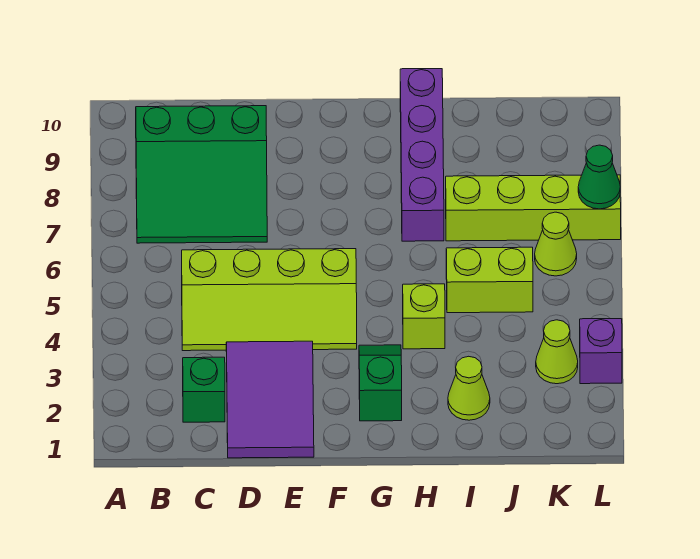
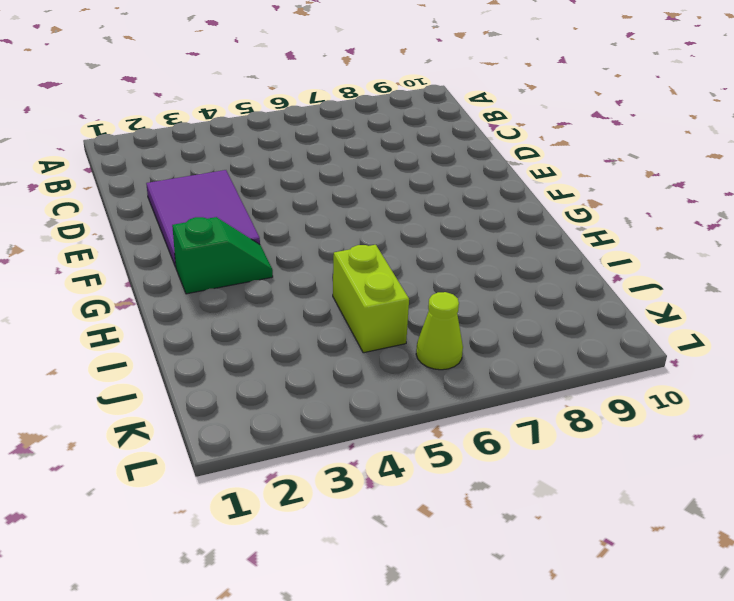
purple 2x3 tile [146,170,260,267] -> purple 2x3 tile turned to [226,341,314,458]
none -> green 3x3 slope [136,106,267,243]
none -> green 1x1 brick [183,357,225,422]
none -> lime 2x4 slope [182,249,357,351]

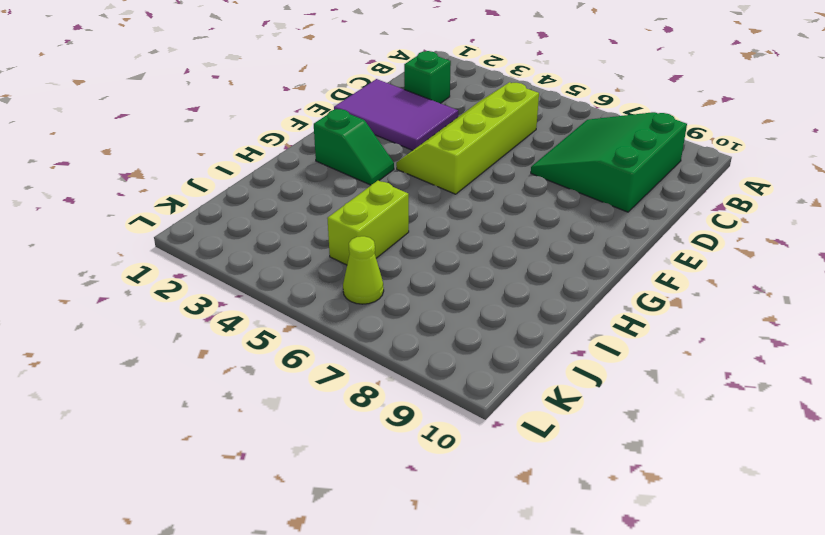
none -> lime 1x1 brick [403,284,445,349]
none -> purple 1x4 brick [400,69,444,241]
none -> lime 1x1 cone [448,356,490,420]

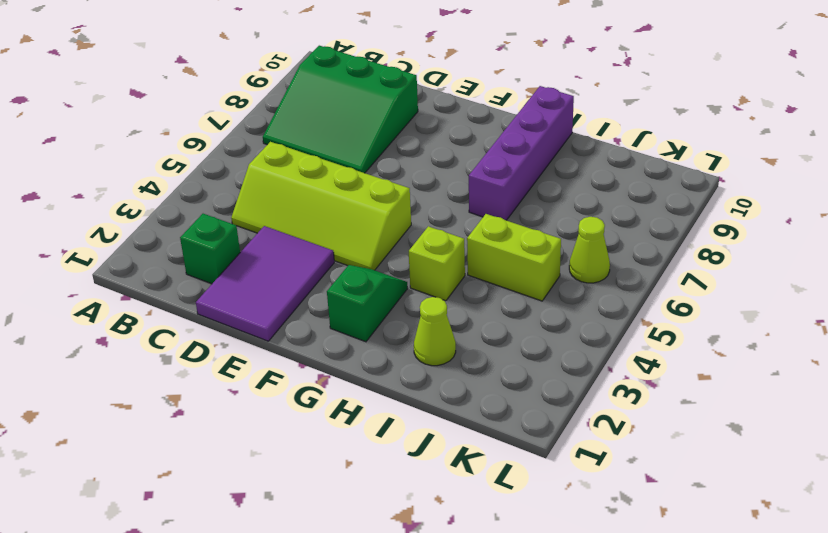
none -> lime 1x4 brick [446,175,621,241]
none -> lime 1x1 cone [536,320,578,384]
none -> purple 1x1 brick [580,319,622,384]

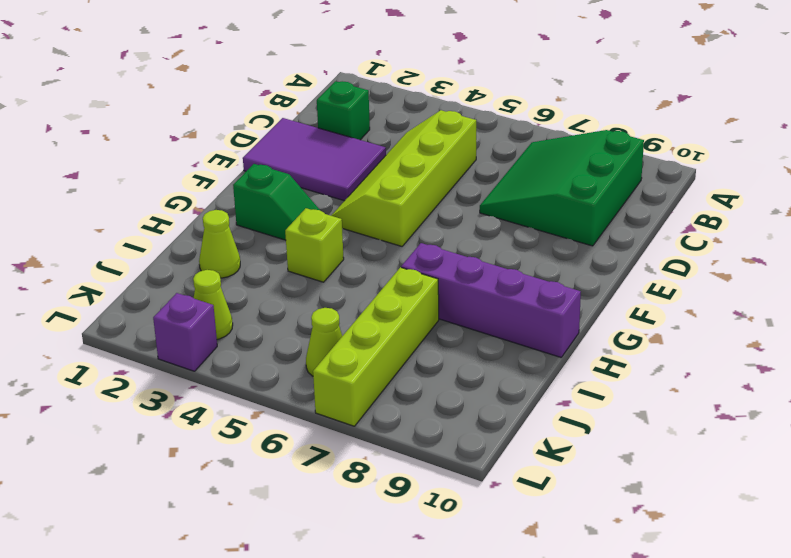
none -> lime 1x2 brick [446,247,533,313]
none -> green 1x1 cone [578,145,620,209]

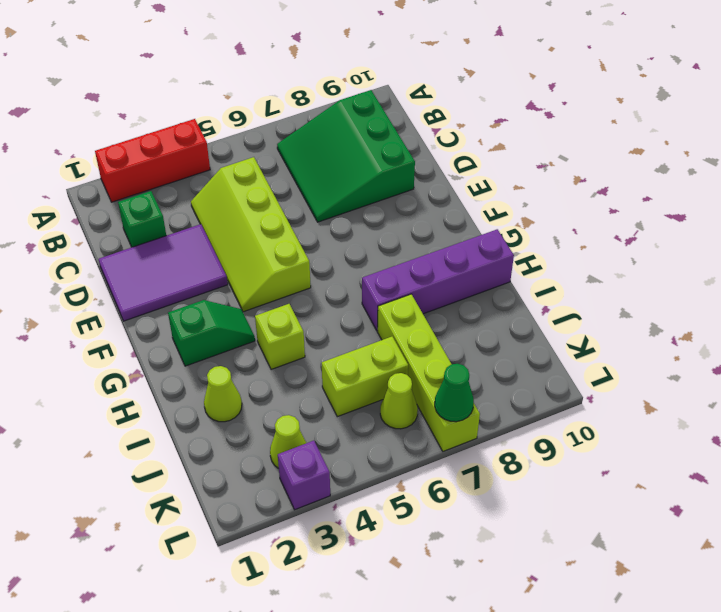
red 1x3 brick [95,119,210,202] -> none
lime 1x2 brick [322,337,408,417] -> lime 1x2 brick turned to [446,247,533,313]

